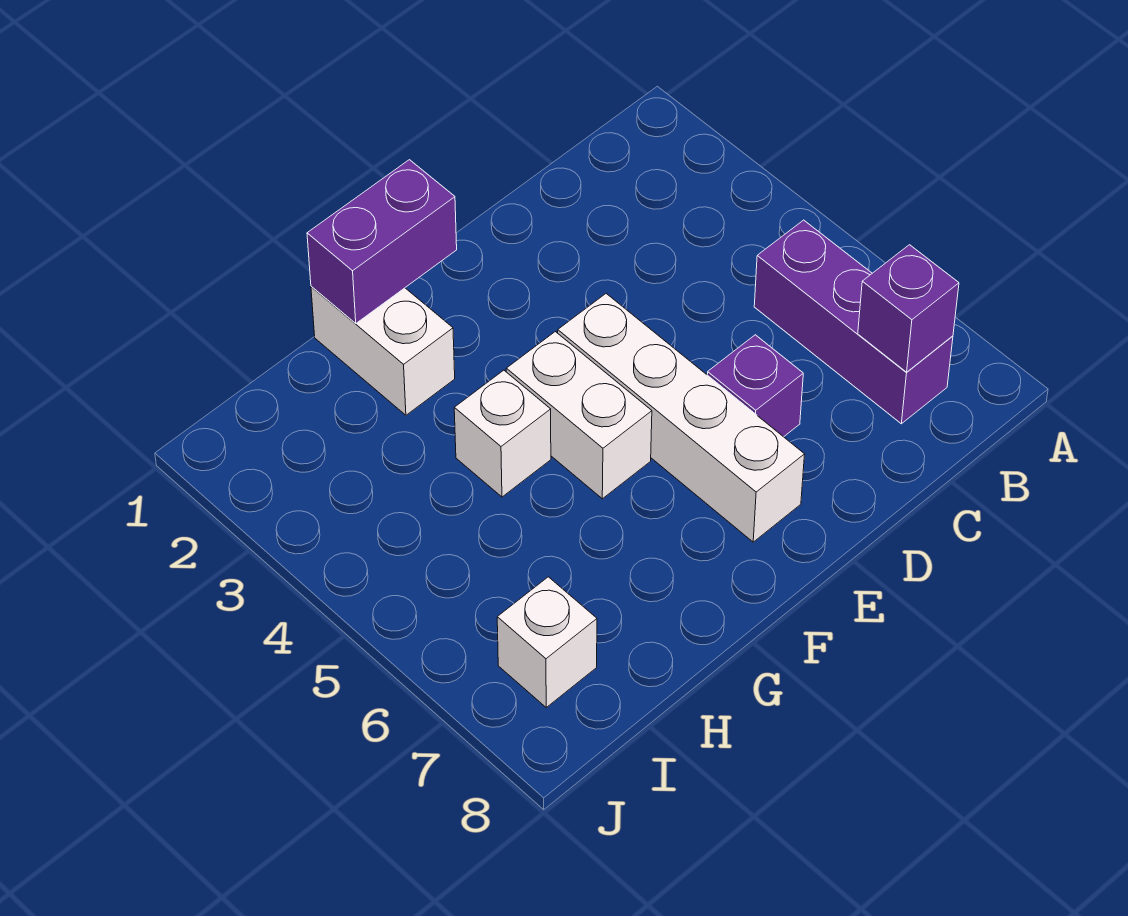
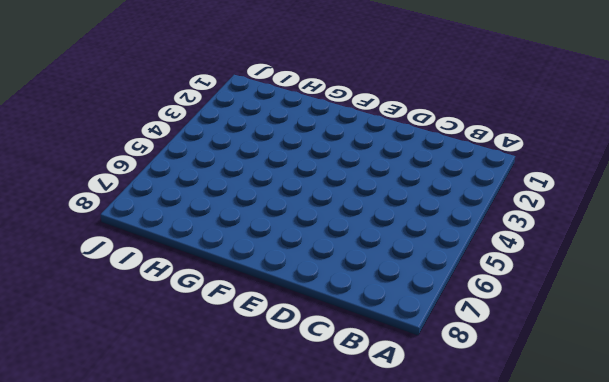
none -> purple 1x3 brick [754,220,953,424]
none -> purple 1x1 brick [707,335,803,437]

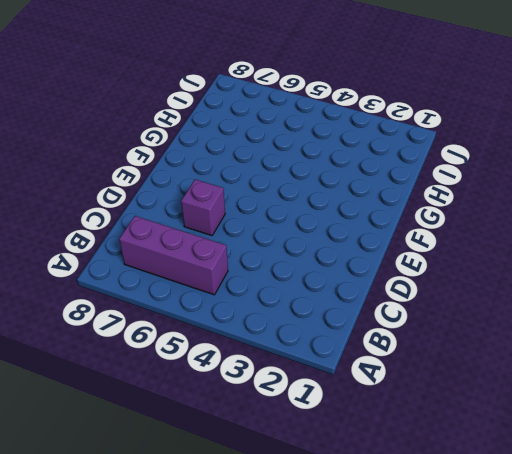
none -> white 1x4 brick [558,294,805,542]
none -> white 1x2 brick [506,332,652,499]

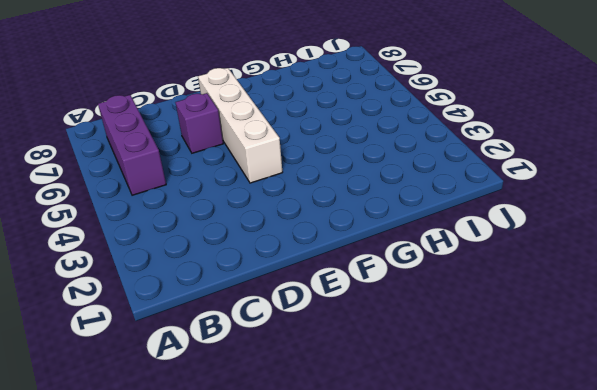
none -> white 1x2 brick [506,332,652,499]
none -> white 1x2 brick [311,286,455,415]

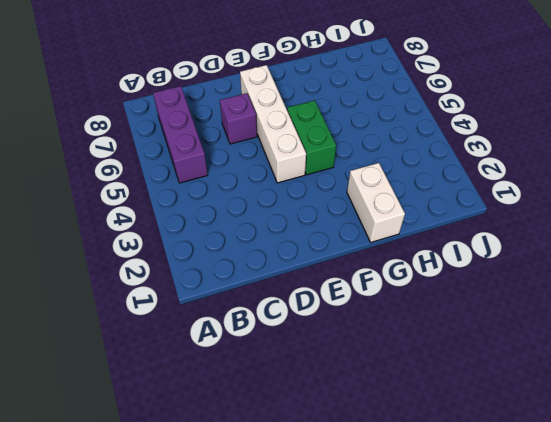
green 1x2 brick [287,100,336,175] -> white 1x2 brick [506,332,652,499]
none -> white 1x1 brick [454,370,551,497]
none -> white 1x1 brick [497,577,597,707]

